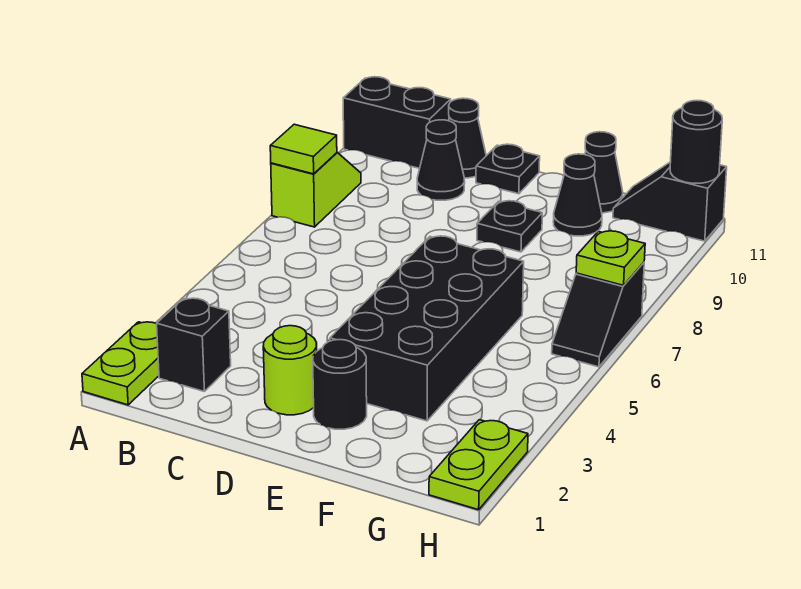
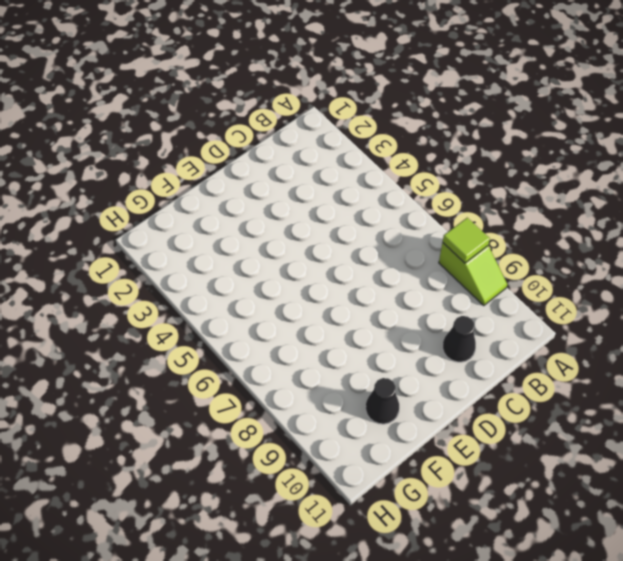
none -> lime 1x2 plate [82,322,159,405]
none -> black 1x2 brick [343,77,451,168]
none -> black 1x1 brick [157,298,231,392]

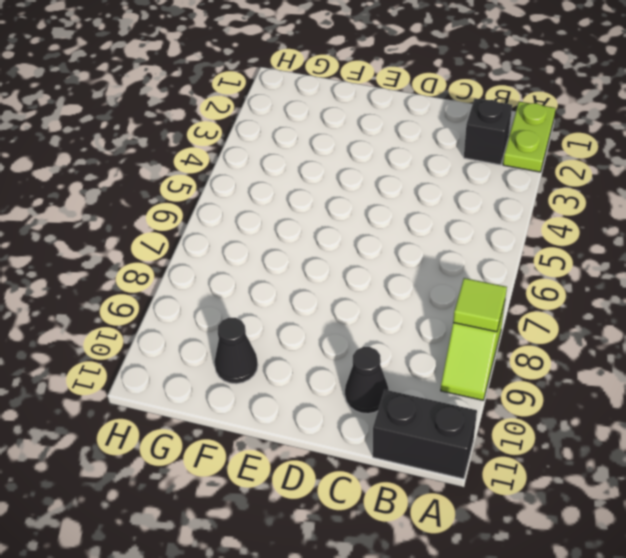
none -> black 1x1 cone [449,98,486,178]
none -> lime 1x1 round brick [263,326,317,415]
none -> black 1x1 plate [476,144,540,194]

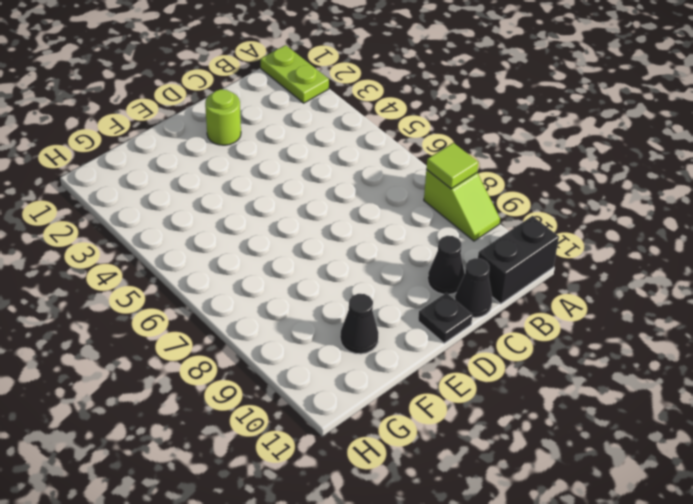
none -> black 1x1 brick [157,298,231,392]
none -> black 1x1 round brick [313,340,367,429]
none -> black 2x4 brick [330,236,524,421]

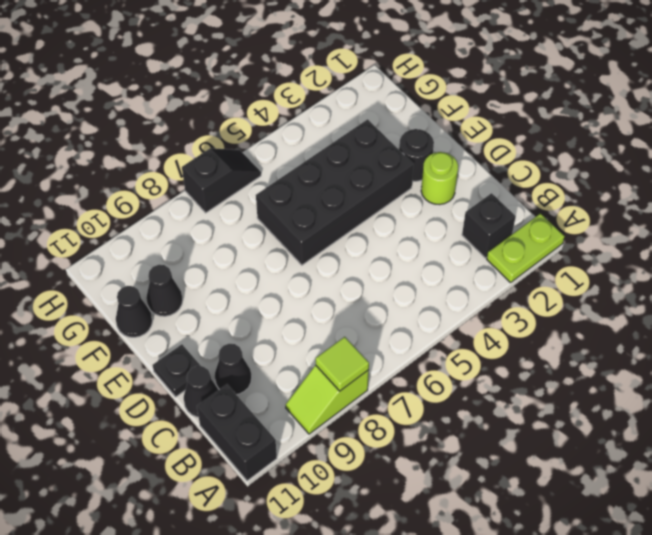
none -> black 1x1 plate [477,201,542,252]
none -> black 1x2 slope [613,162,727,241]
none -> lime 1x2 plate [429,420,528,510]

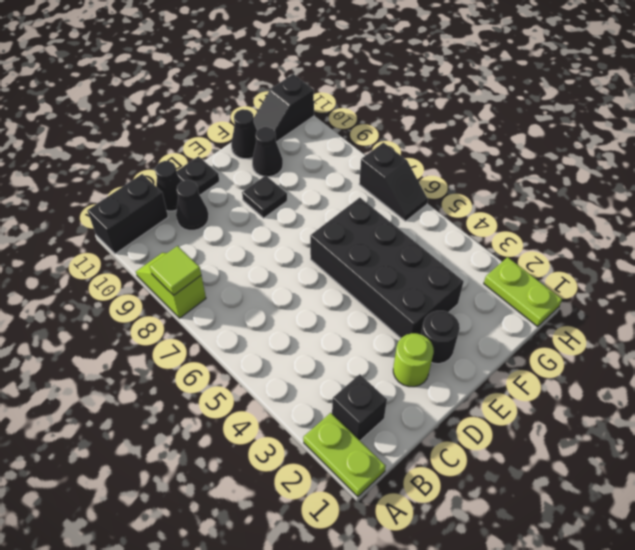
none -> lime 1x1 plate [576,231,645,285]
none -> black 1x1 round brick [670,100,722,183]

